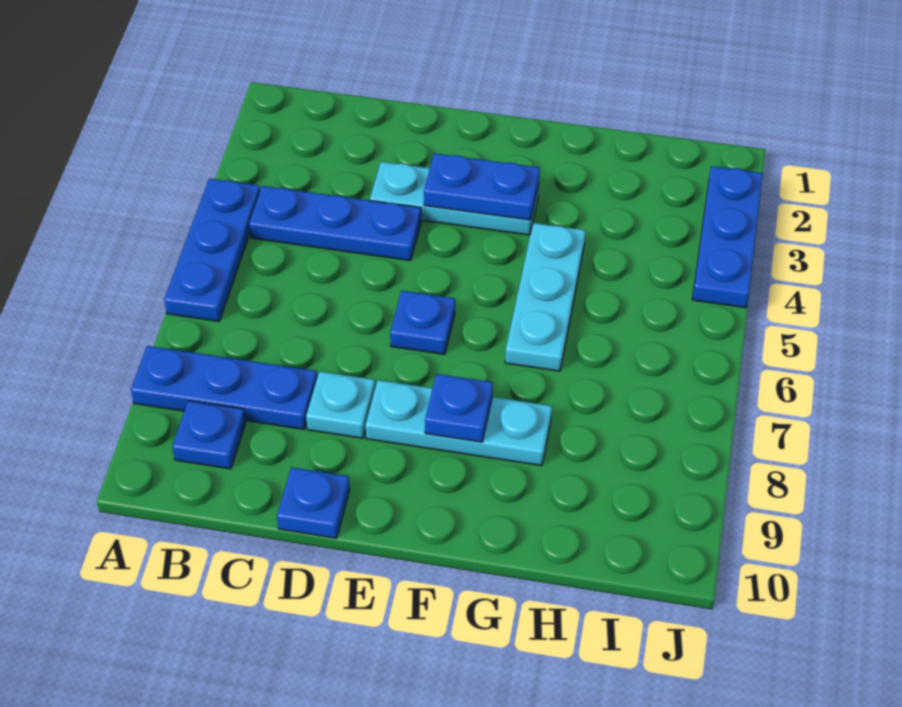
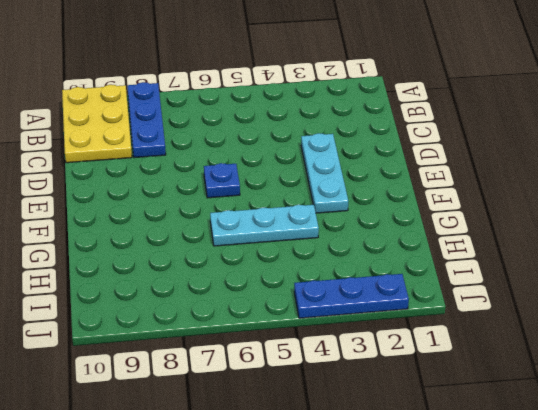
yellow 2x3 plate [62,85,132,163] -> blue 1x1 plate [172,401,246,469]
none -> blue 1x3 plate [164,179,260,321]
none -> blue 1x3 plate [249,186,421,261]
none -> cyan 1x1 plate [306,371,375,438]

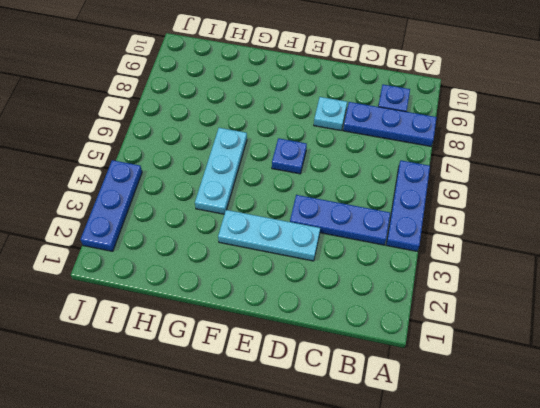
none -> blue 1x1 plate [277,467,350,538]
none -> cyan 1x3 plate [365,380,552,466]
none -> blue 1x2 plate [424,153,540,220]

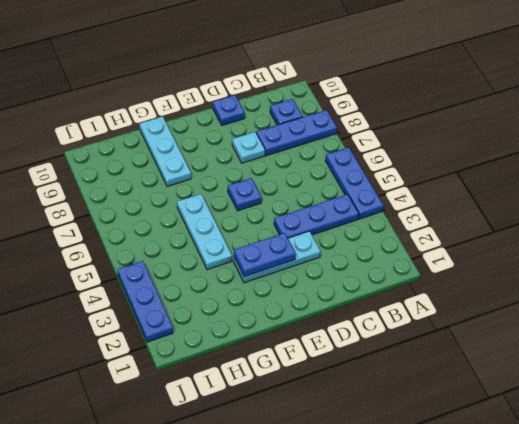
cyan 1x3 plate [140,116,191,187] -> cyan 1x3 plate turned to [365,380,552,466]
none -> blue 1x1 plate [425,374,493,442]

